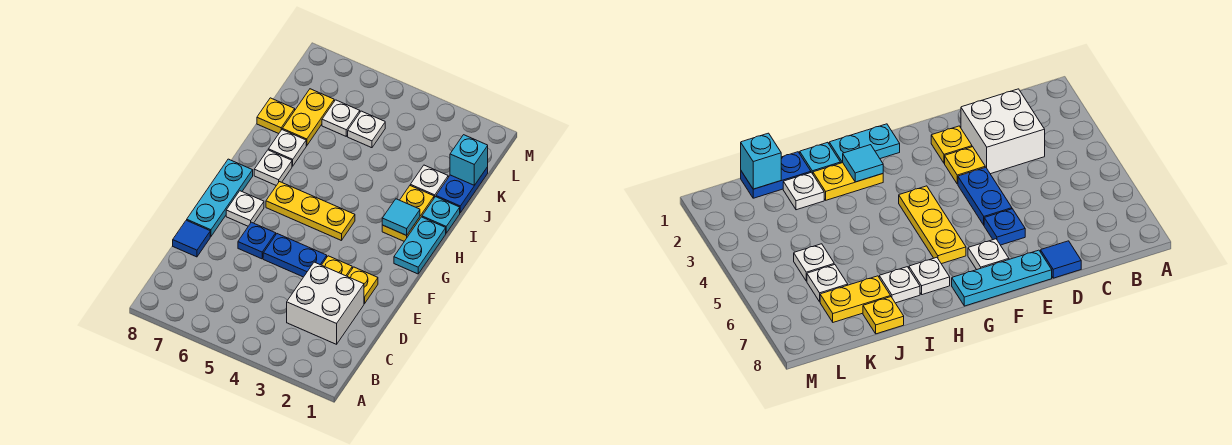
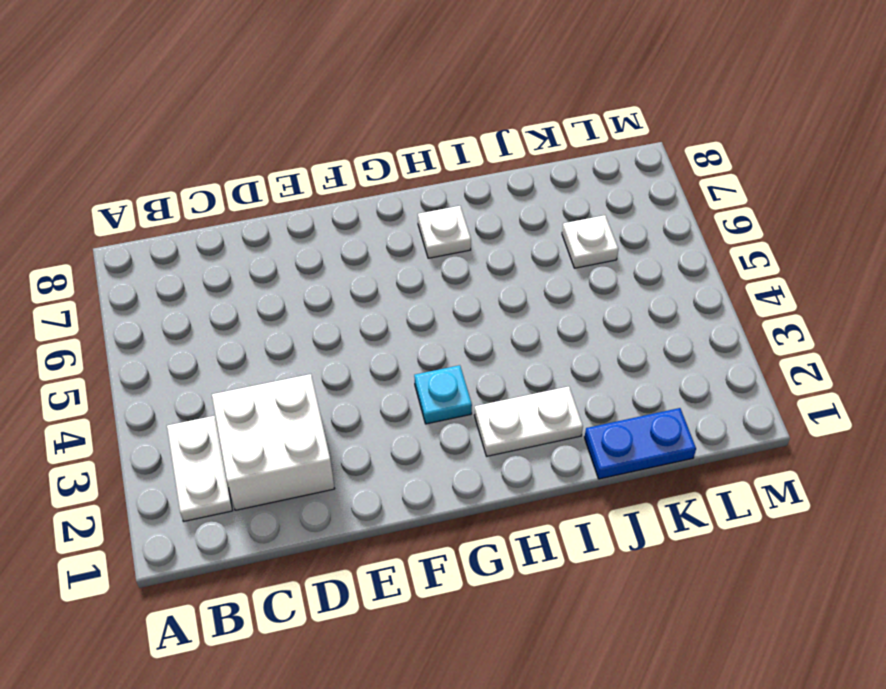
white 1x2 plate [167,416,232,521] -> none
cyan 1x1 plate [414,365,472,424] -> cyan 1x1 plate moved to [422,197,460,233]
white 1x2 plate [474,386,583,456] -> yellow 1x2 plate [382,186,434,241]
none -> blue 1x1 tile [173,220,210,257]
none -> yellow 1x1 plate [347,267,378,304]
none -> yellow 1x1 plate [322,256,352,276]

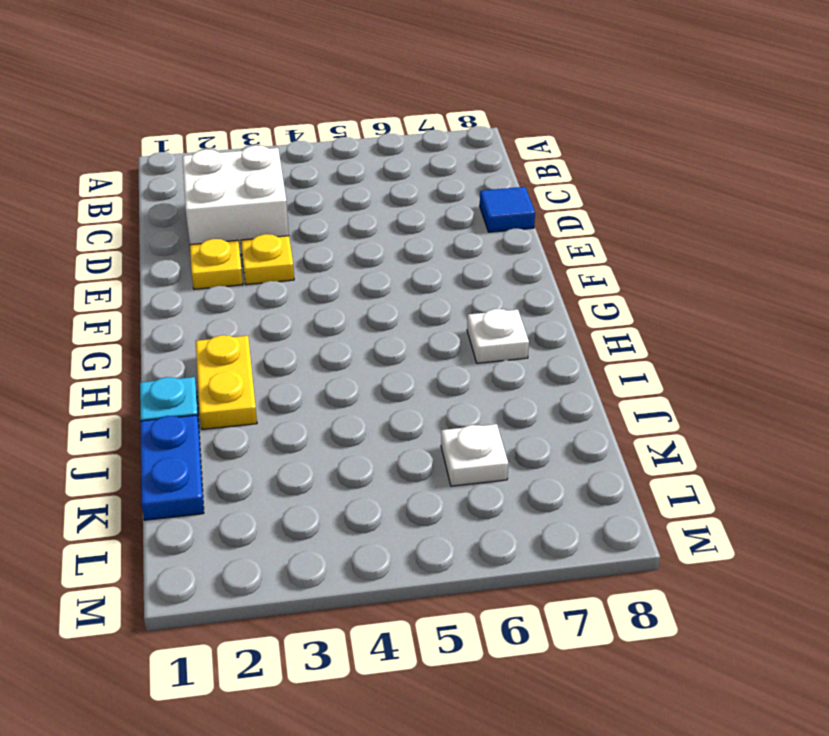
none -> blue 1x2 plate [263,234,327,277]
none -> blue 1x1 plate [238,222,276,259]
none -> cyan 1x3 plate [187,159,253,236]

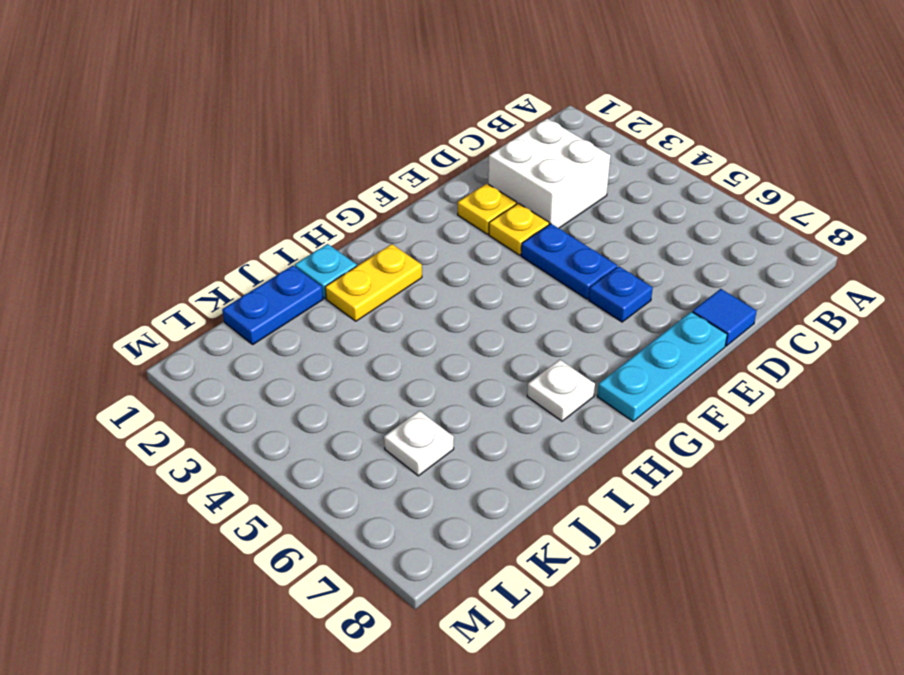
none -> white 1x1 plate [226,191,264,226]
none -> cyan 1x2 plate [394,217,446,274]
none -> yellow 1x3 plate [266,182,355,241]

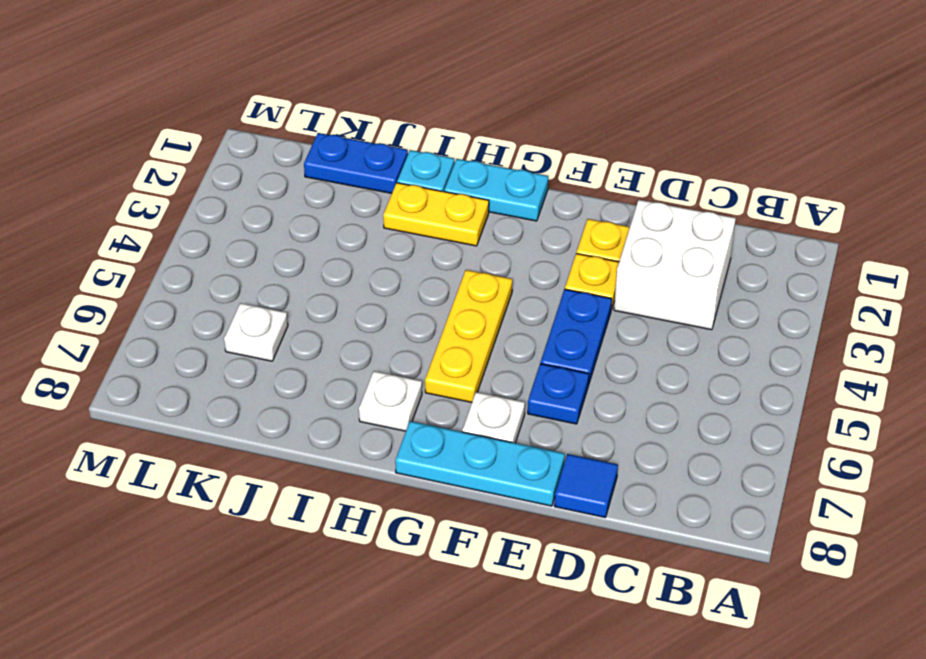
none -> white 1x1 plate [268,130,306,166]
none -> white 1x1 plate [410,165,448,198]
none -> yellow 1x2 plate [282,89,334,146]

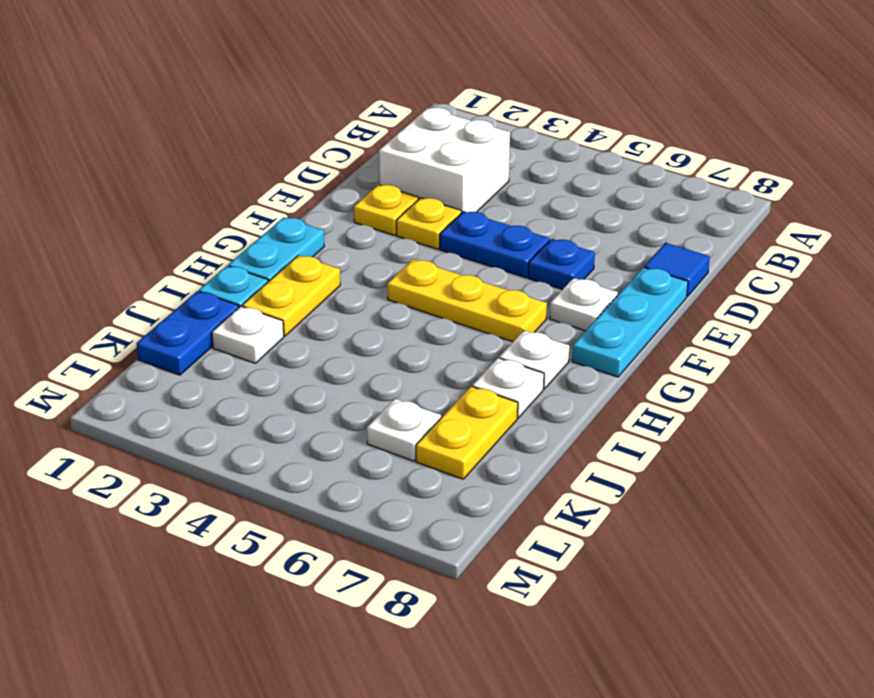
none -> yellow 1x1 plate [257,98,295,134]
none -> white 1x1 plate [348,111,385,148]
none -> cyan 1x1 tile [382,199,420,235]

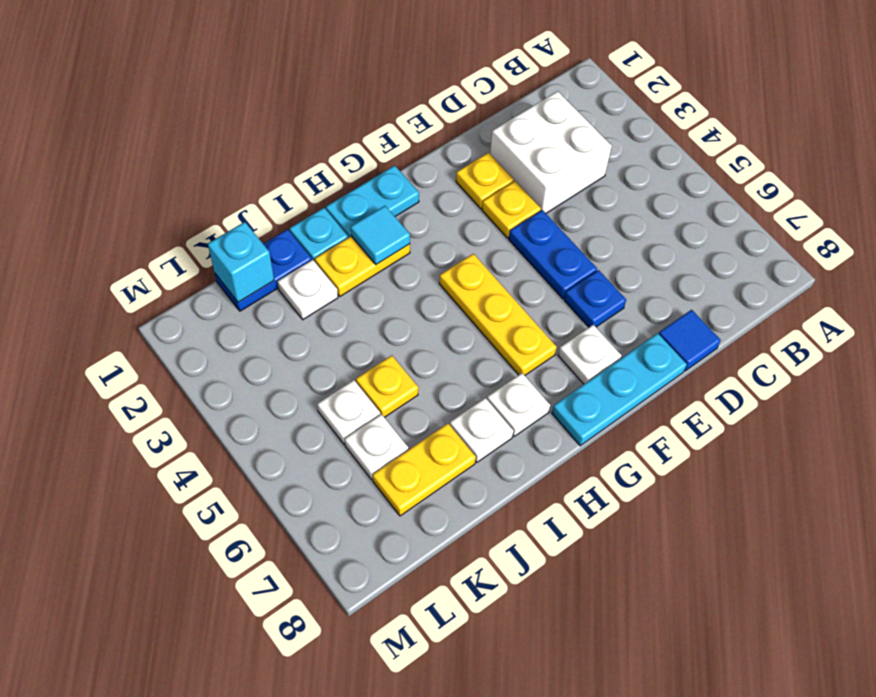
yellow 1x1 plate [356,355,418,417] -> yellow 1x1 plate moved to [257,98,295,134]

